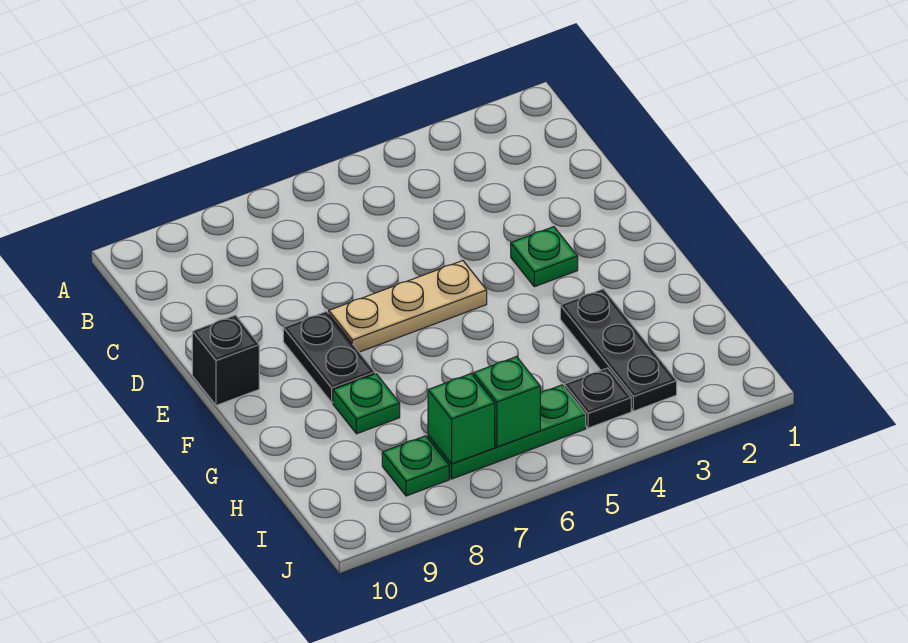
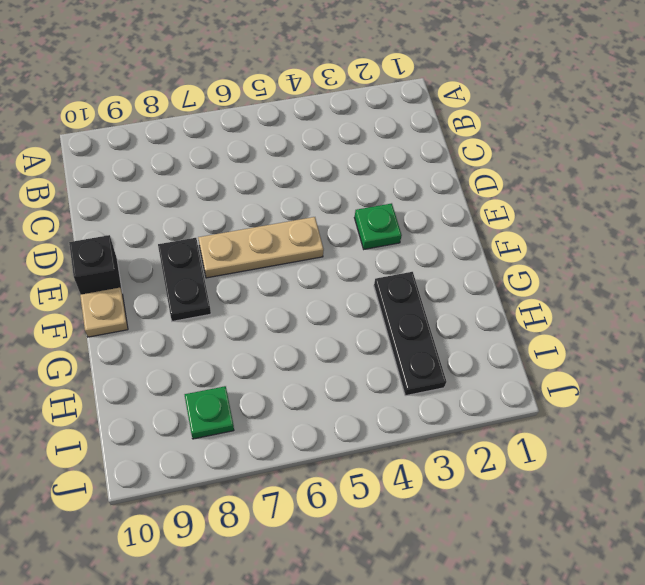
tan 1x1 plate [80,288,128,337] -> none
none -> green 1x1 plate [333,374,400,434]
none -> black 1x1 plate [564,368,631,428]

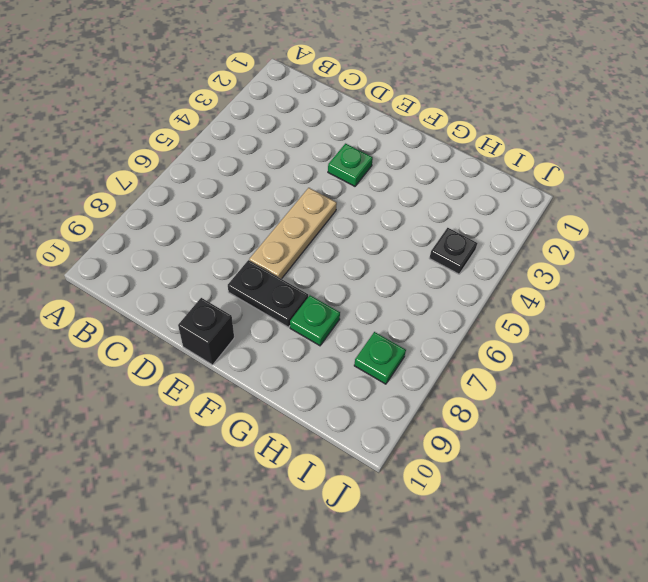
none -> black 1x3 plate [560,289,677,411]
none -> green 1x3 plate [428,385,586,479]

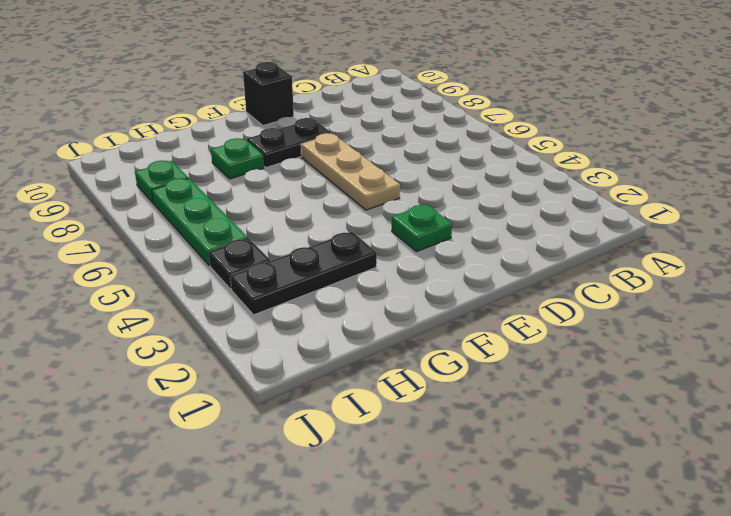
none -> green 1x1 brick [473,357,540,447]
none -> green 1x1 brick [428,374,495,464]

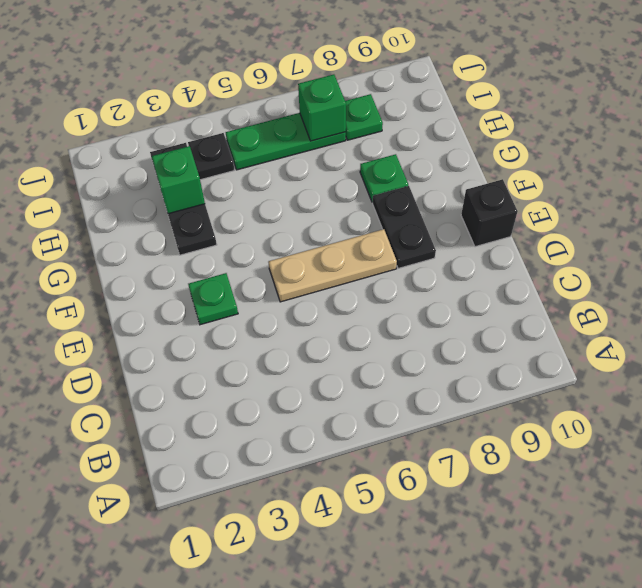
green 1x1 brick [152,146,205,214] -> green 1x1 brick moved to [473,357,540,447]

